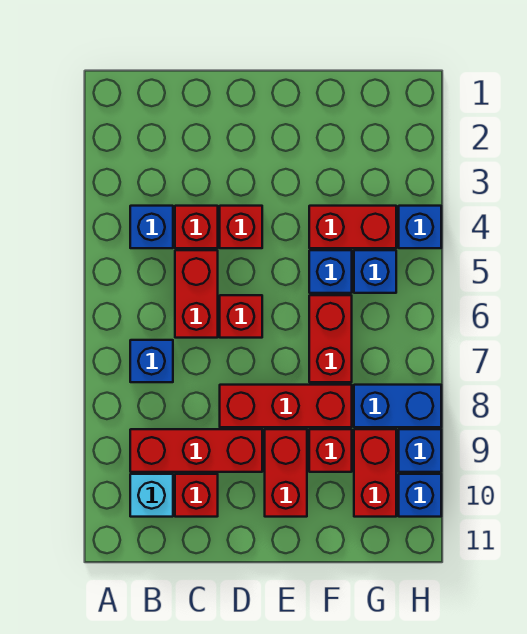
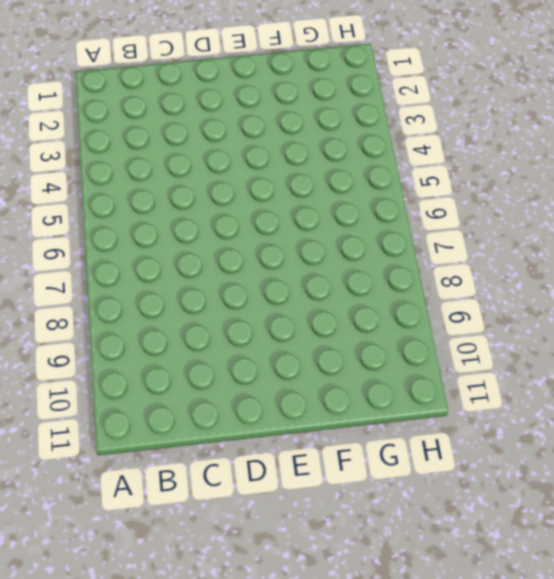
none -> blue 1x1 brick [130,206,173,248]
none -> blue 1x1 brick [130,340,173,382]
none -> red 1x3 brick [130,429,262,472]

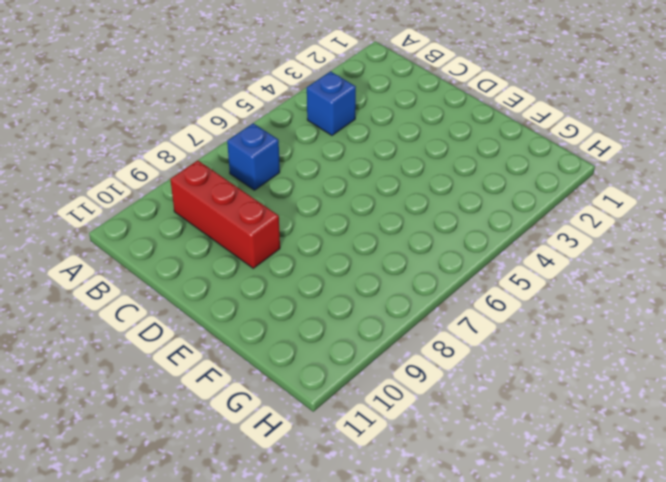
none -> cyan 1x1 brick [130,474,173,517]
none -> red 1x1 brick [175,206,218,248]
none -> red 1x2 brick [175,250,218,338]

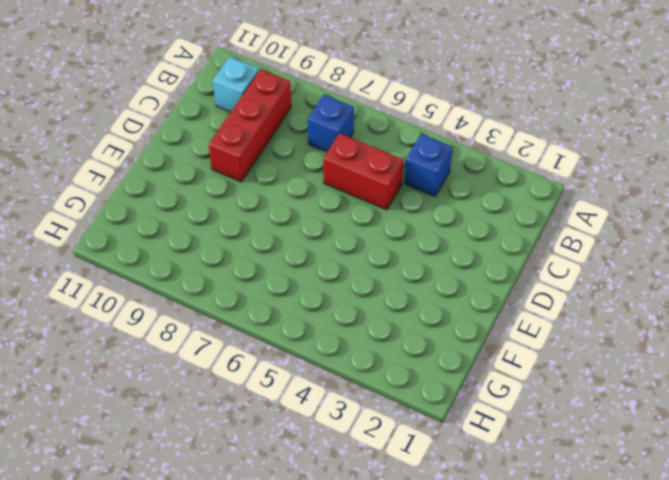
none -> red 1x1 brick [175,206,218,248]
none -> red 1x1 brick [175,474,218,517]
none -> red 1x1 brick [220,206,262,248]

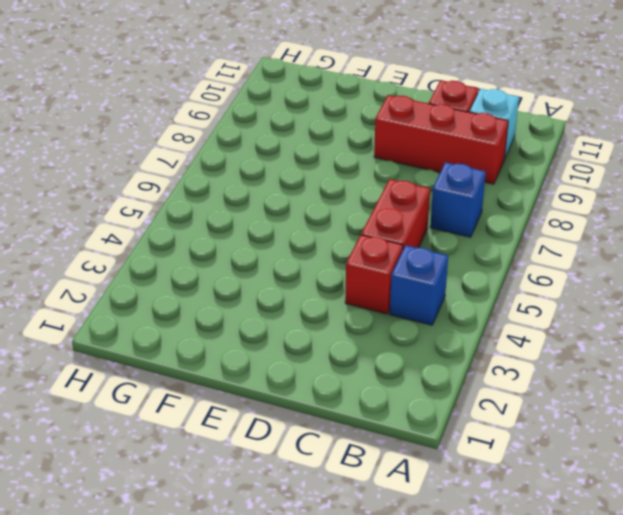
none -> red 1x1 brick [220,206,262,248]
none -> red 1x1 brick [220,295,262,338]
none -> red 1x3 brick [220,385,352,427]

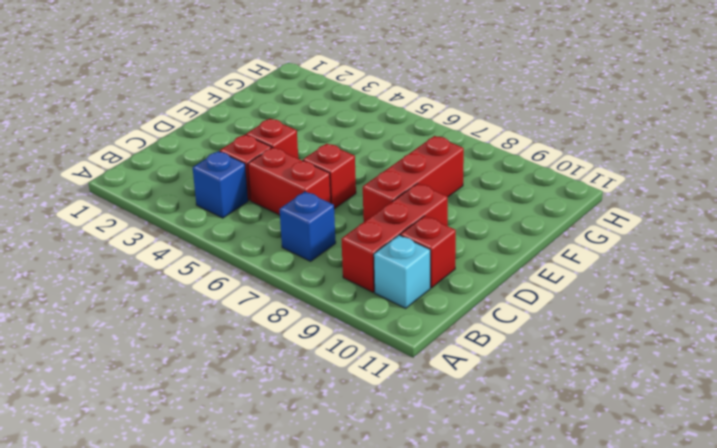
none -> red 1x2 brick [265,429,307,517]
none -> red 1x2 brick [309,206,396,248]
none -> blue 1x1 brick [309,250,352,293]

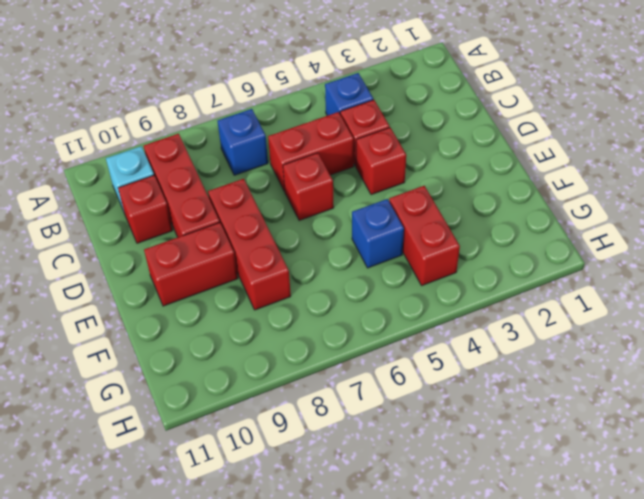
none -> red 1x2 brick [309,295,352,382]
none -> red 1x1 brick [309,429,352,472]
none -> blue 1x1 brick [354,250,396,293]

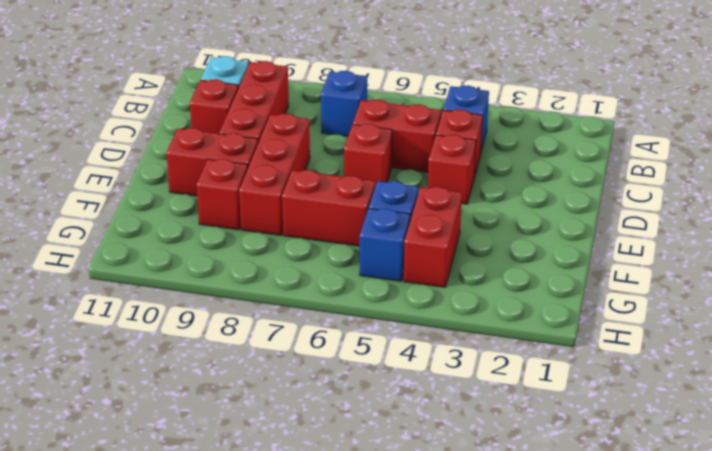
none -> blue 1x2 brick [354,385,441,427]
none -> red 1x2 brick [354,429,396,517]
none -> blue 1x1 brick [399,206,441,248]

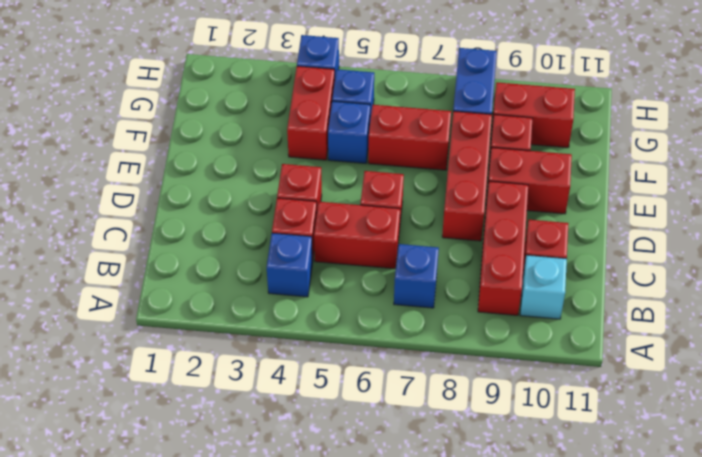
none -> blue 1x1 brick [399,429,441,472]
none -> blue 1x1 brick [399,474,441,517]

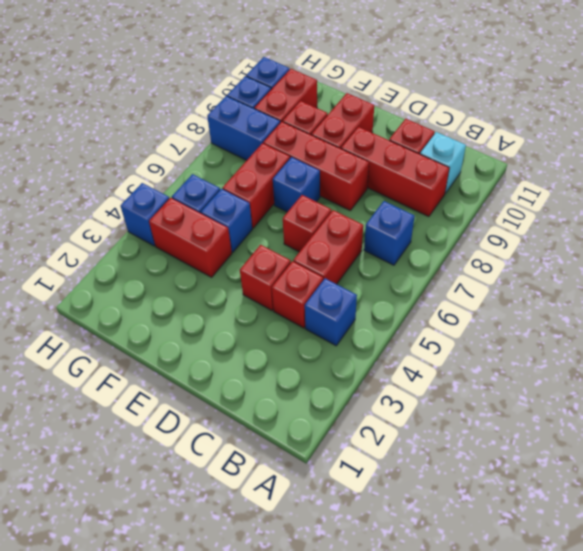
blue 1x1 brick [273,157,320,212] -> none

